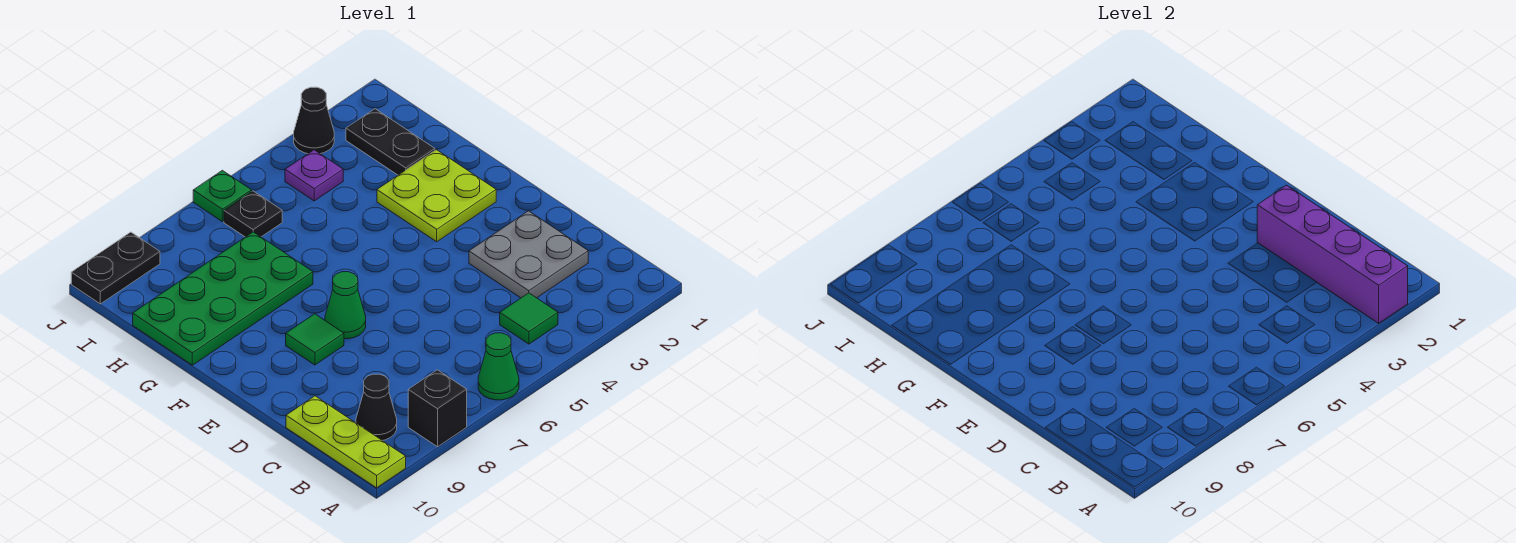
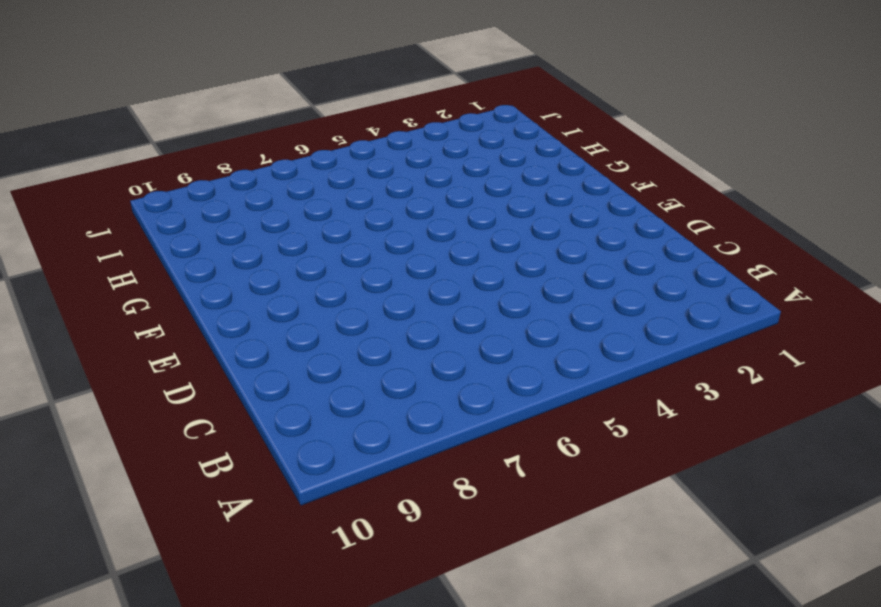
none -> green 1x1 cone [478,333,519,400]
none -> black 1x1 brick [408,370,467,447]
none -> lime 1x3 plate [286,396,406,488]

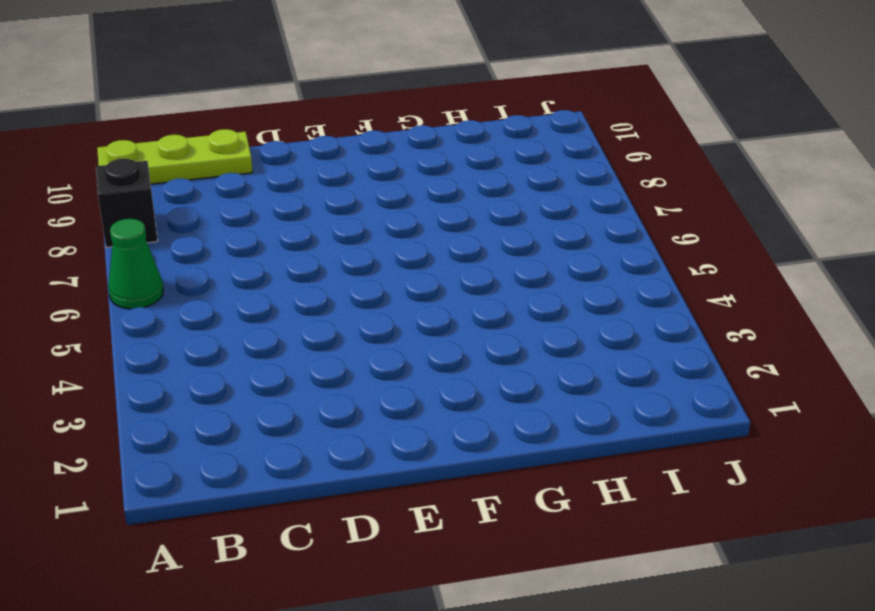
none -> green 1x1 tile [500,293,558,344]
none -> black 1x1 cone [356,374,397,441]
none -> grey 2x2 plate [469,211,588,298]

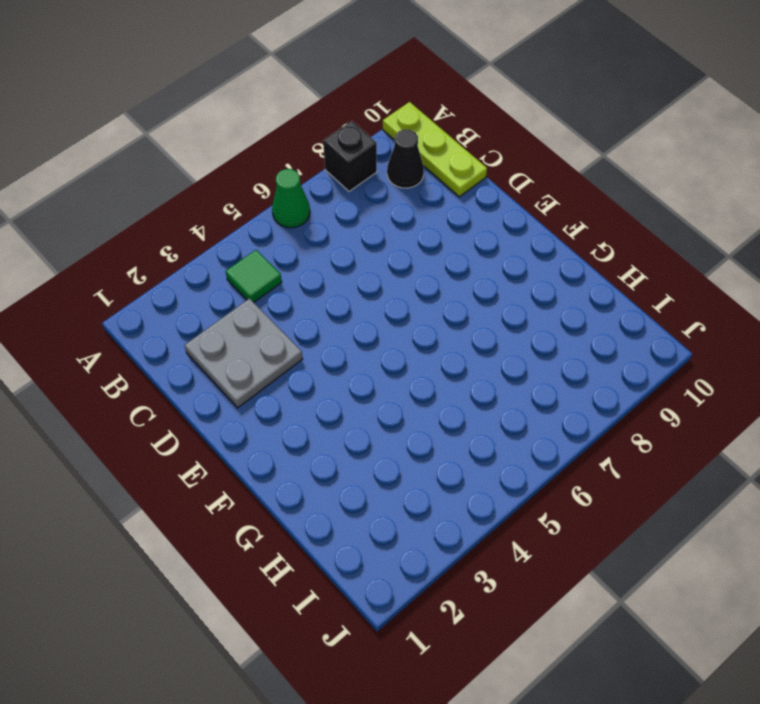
none -> green 1x1 cone [325,272,366,339]
none -> green 1x1 tile [286,314,344,365]
none -> lime 2x2 plate [377,150,496,242]

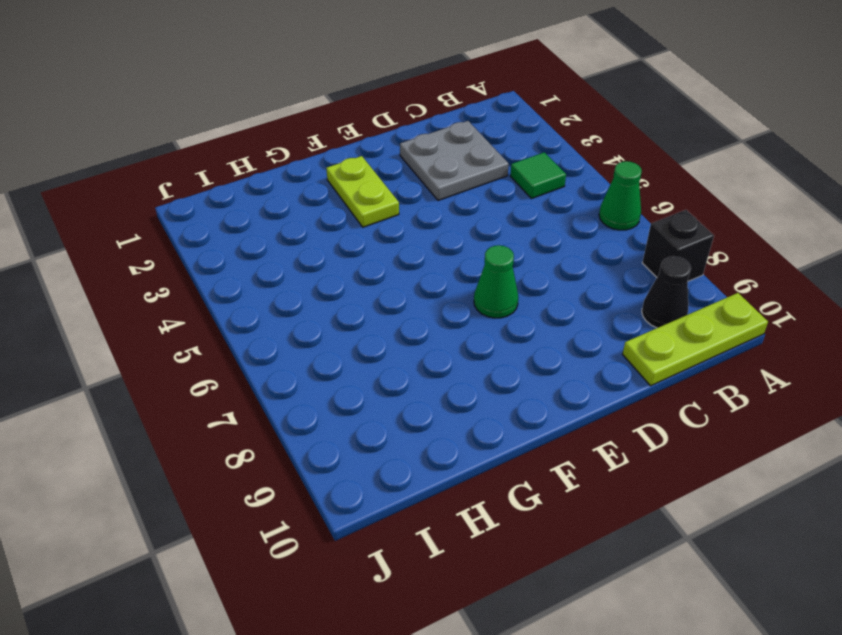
lime 1x2 plate [326,156,399,227] -> lime 2x2 plate [377,150,496,242]
none -> green 1x1 tile [286,314,344,365]
none -> green 2x4 plate [133,232,313,365]
none -> black 1x2 plate [346,109,435,175]

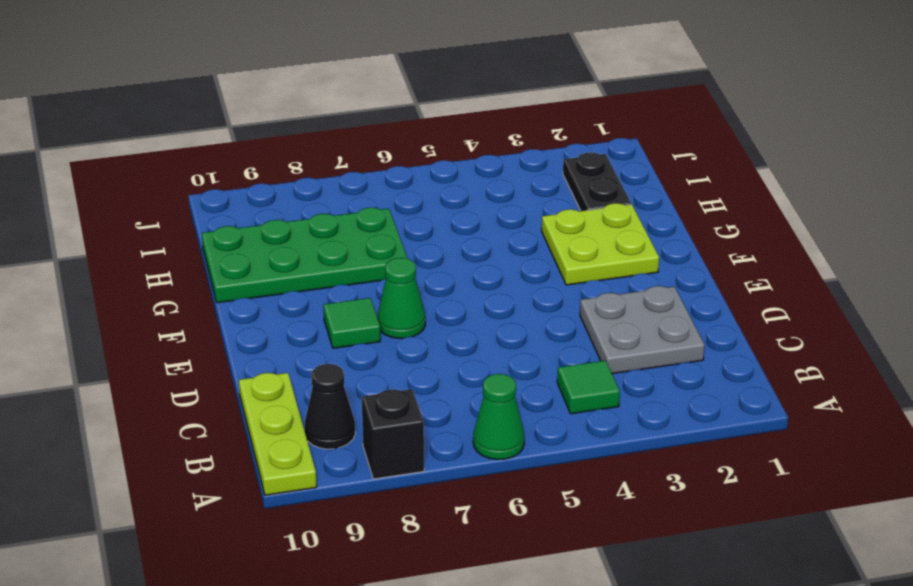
none -> purple 1x1 plate [285,150,343,201]
none -> black 1x1 plate [224,191,282,237]
none -> black 1x1 cone [294,87,334,154]

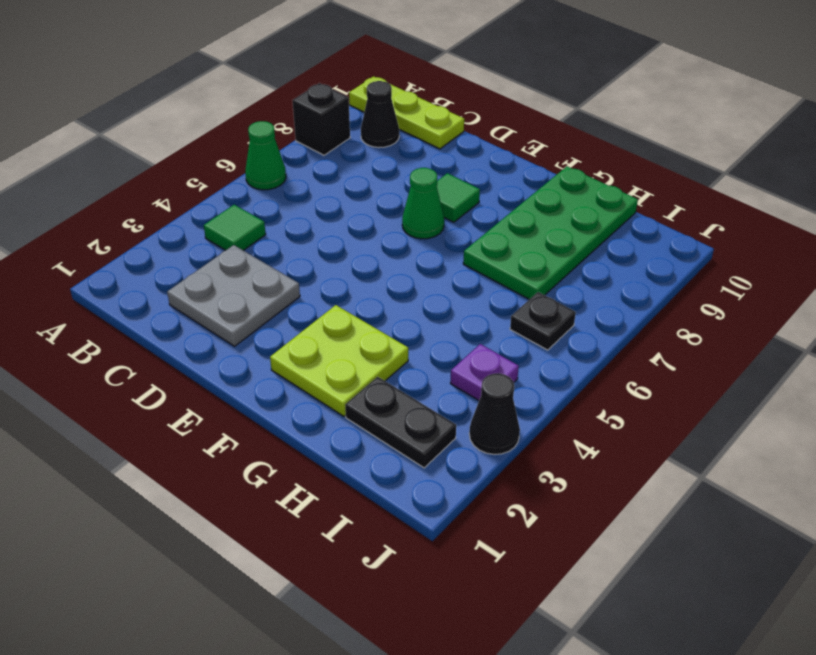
none -> green 1x1 plate [193,170,252,222]
none -> black 1x2 plate [71,232,160,304]
none -> purple 1x4 brick [1257,185,1408,323]

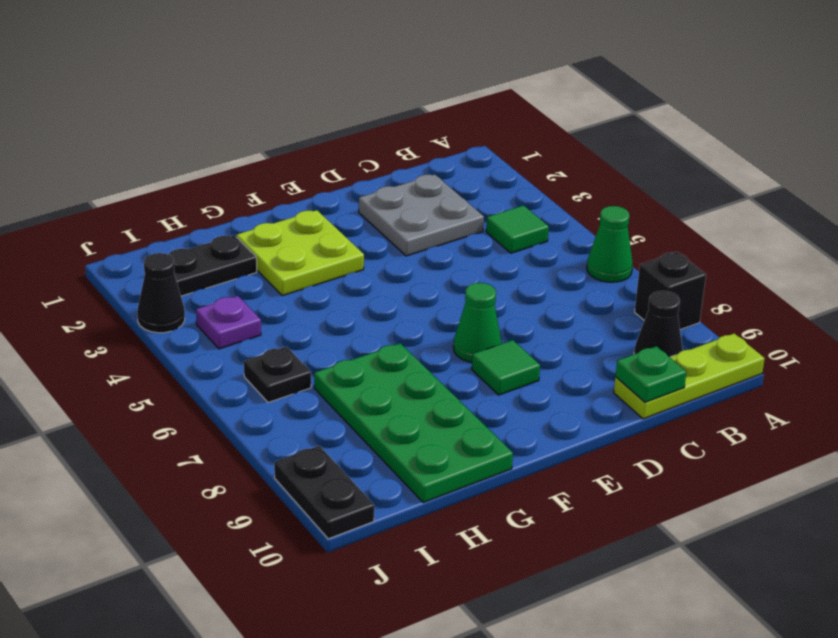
green 1x1 plate [615,346,686,402] -> green 1x1 plate moved to [193,170,252,222]
none -> purple 1x4 brick [1257,185,1408,323]

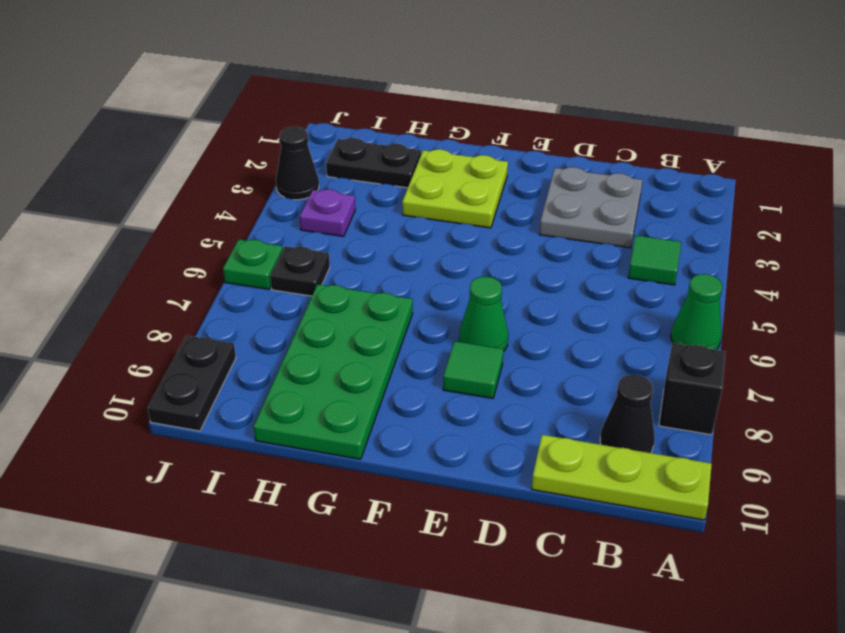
none -> purple 1x4 brick [1257,185,1408,323]

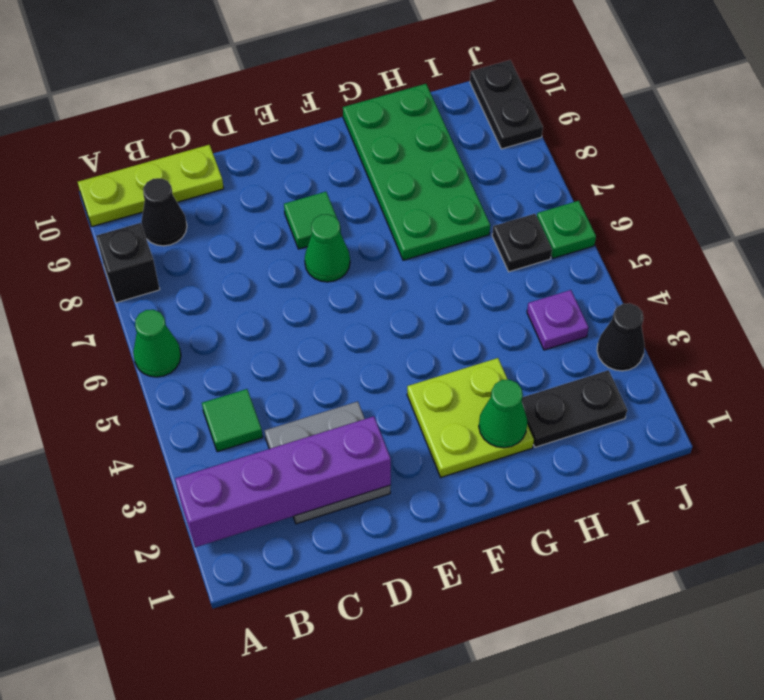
green 1x1 cone [479,380,527,448] -> none

